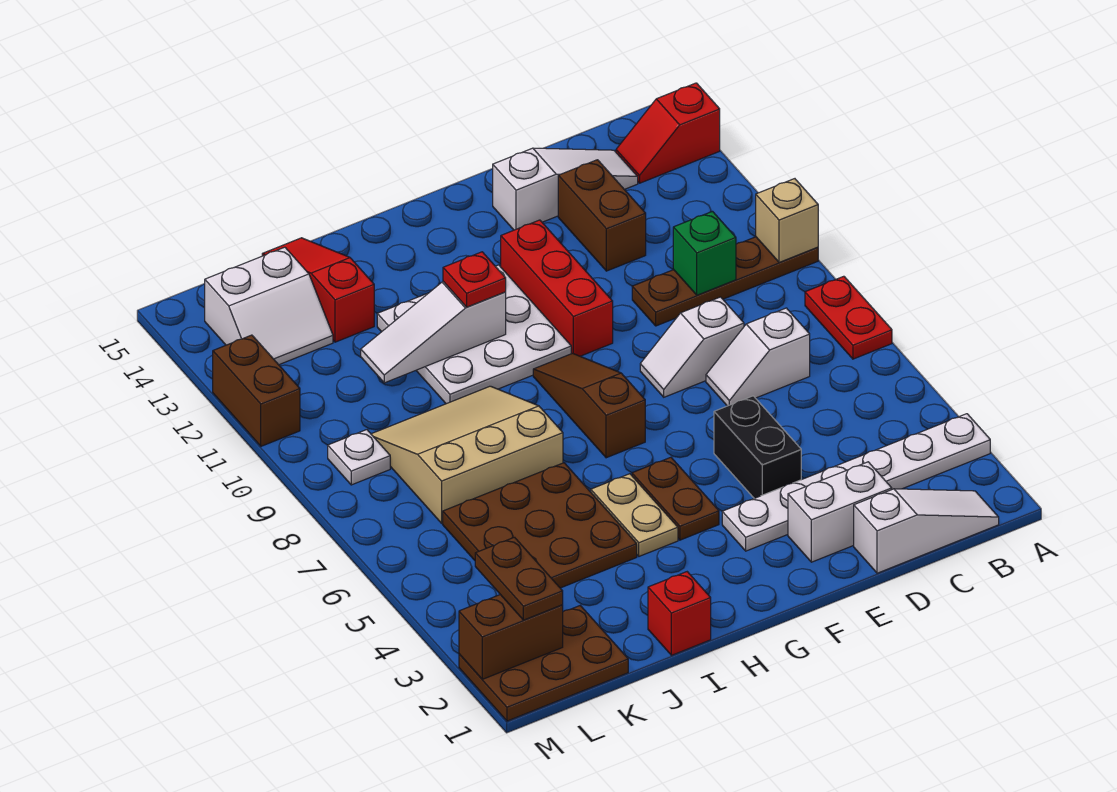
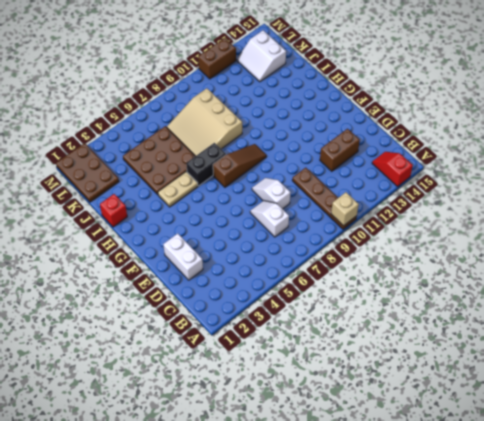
black 1x2 brick [186,143,226,186] -> black 1x2 brick moved to [714,396,801,498]
tan 3x3 slope [167,88,242,156] -> tan 3x3 slope turned to [371,386,563,523]
none -> white 1x6 plate [722,414,990,551]
none -> red 1x2 plate [805,276,892,359]
none -> white 1x3 slope [854,489,999,573]
none -> white 1x3 slope [493,148,638,230]

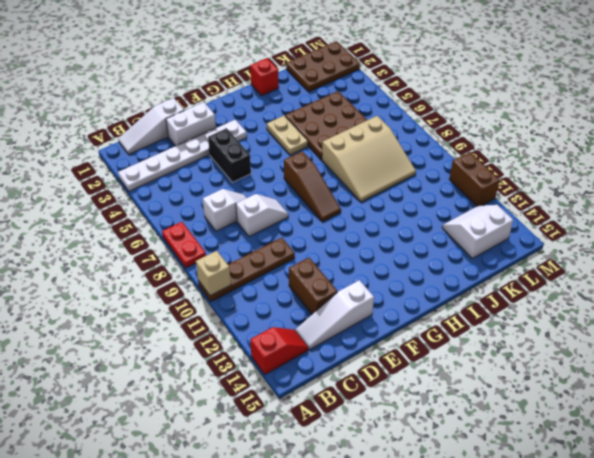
none -> red 1x3 brick [501,220,613,356]
none -> brown 1x2 plate [632,457,719,540]
none -> white 3x3 plate [377,265,571,404]
none -> red 1x3 slope [262,238,374,342]

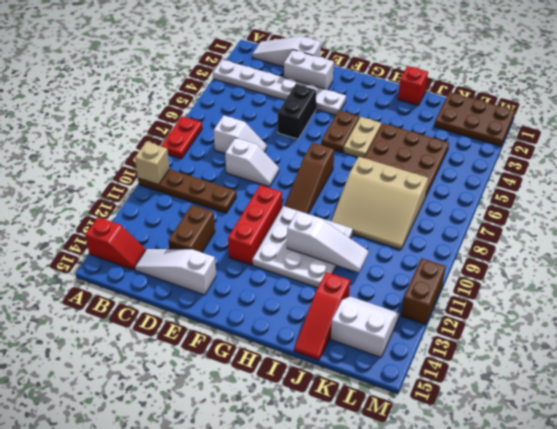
none -> white 1x1 plate [328,430,390,485]
none -> green 1x1 brick [673,211,736,295]
none -> brown 1x2 brick [459,595,563,679]
none -> red 1x1 plate [443,252,506,307]

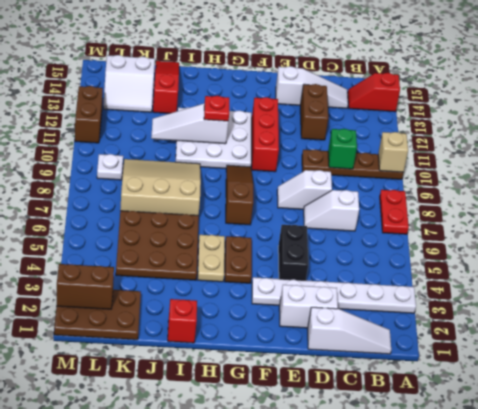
none -> brown 1x2 plate [475,537,563,620]

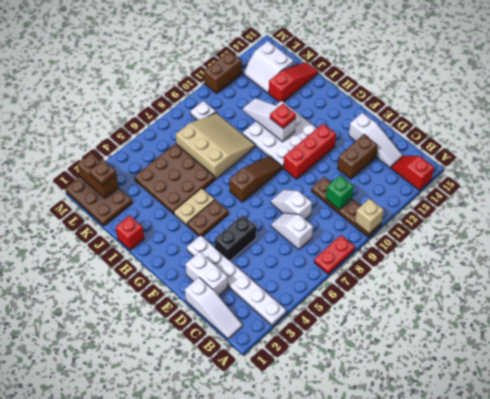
brown 1x1 plate [89,160,116,186] -> brown 1x2 plate [475,537,563,620]

